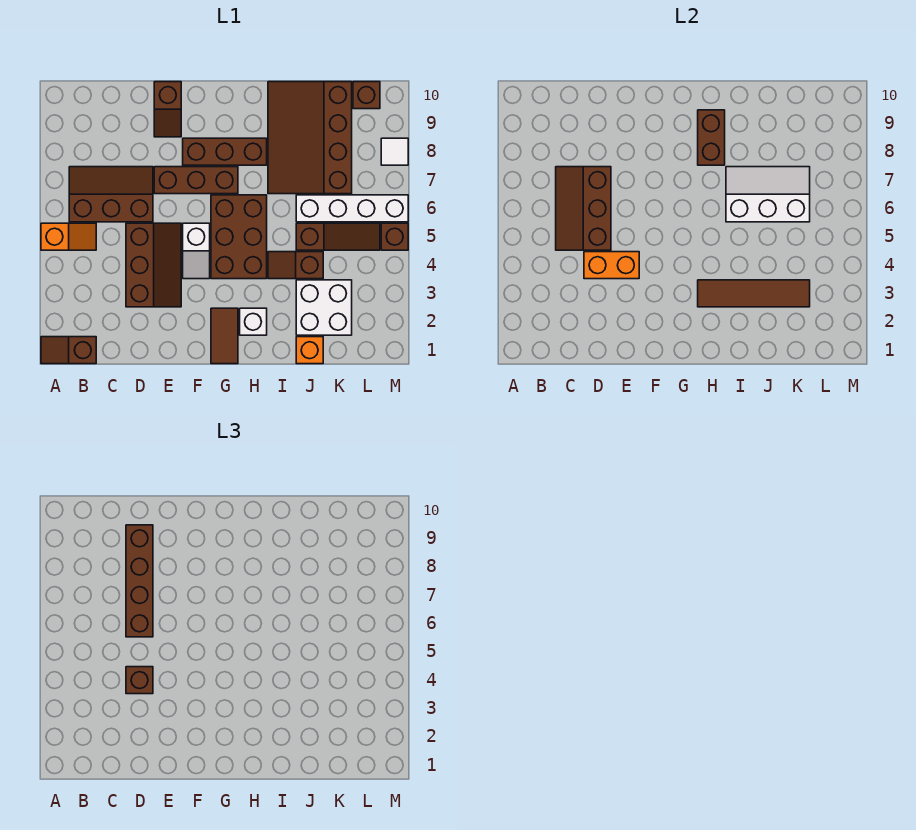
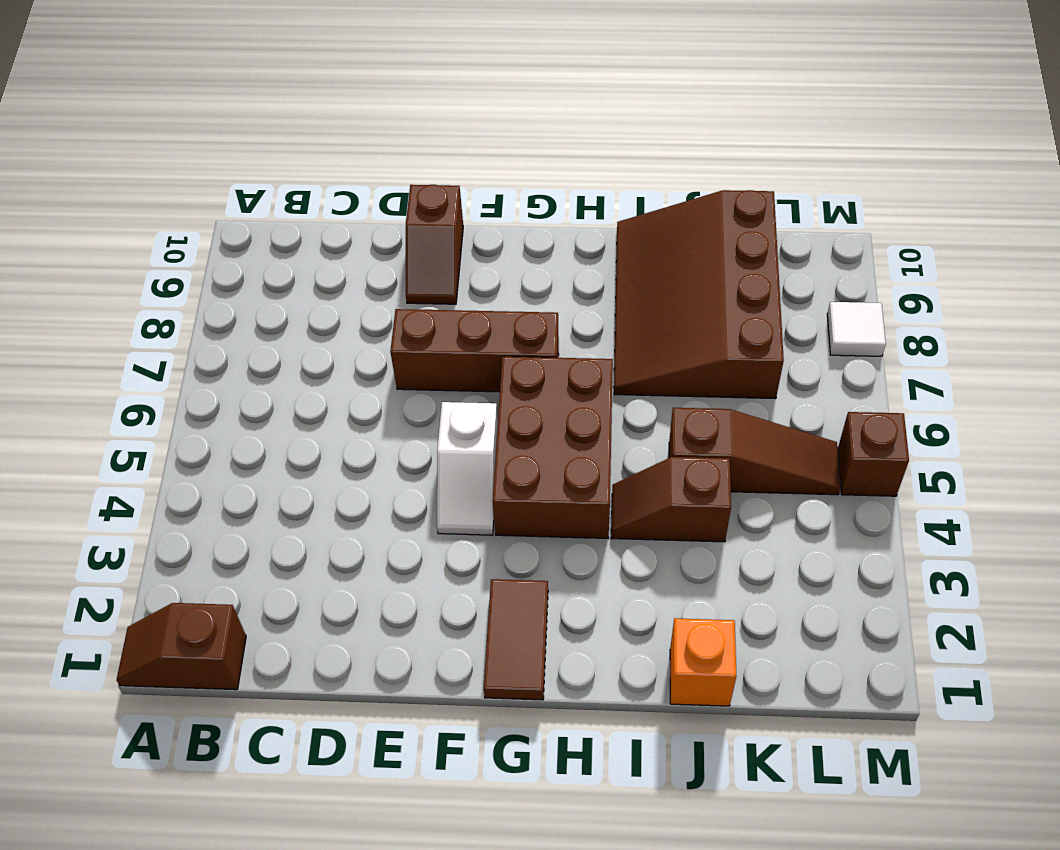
none -> orange 1x2 slope [41,223,96,250]
none -> brown 2x3 slope [69,167,153,222]
none -> brown 2x3 slope [126,223,181,307]

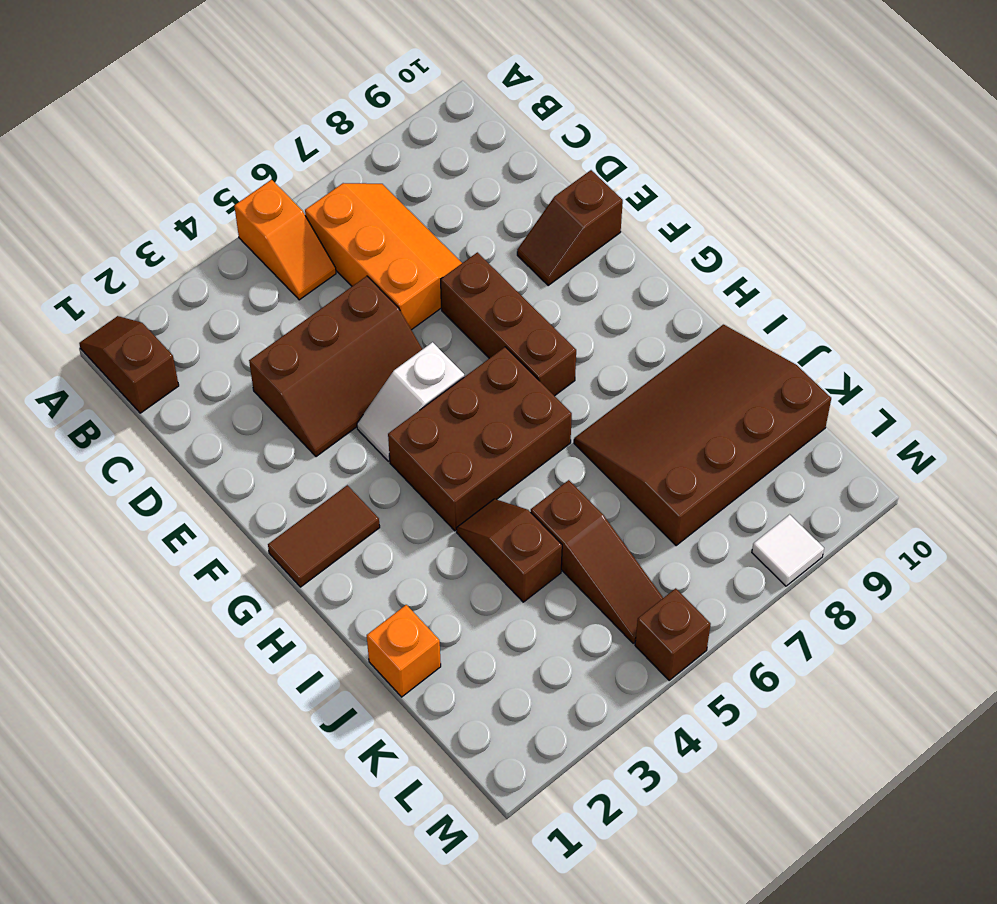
orange 2x3 slope [305,183,462,330] -> brown 2x3 slope [69,167,153,222]
none -> brown 1x3 brick [183,138,267,165]
none -> white 1x1 brick [240,308,267,335]
none -> white 2x2 brick [296,280,352,335]

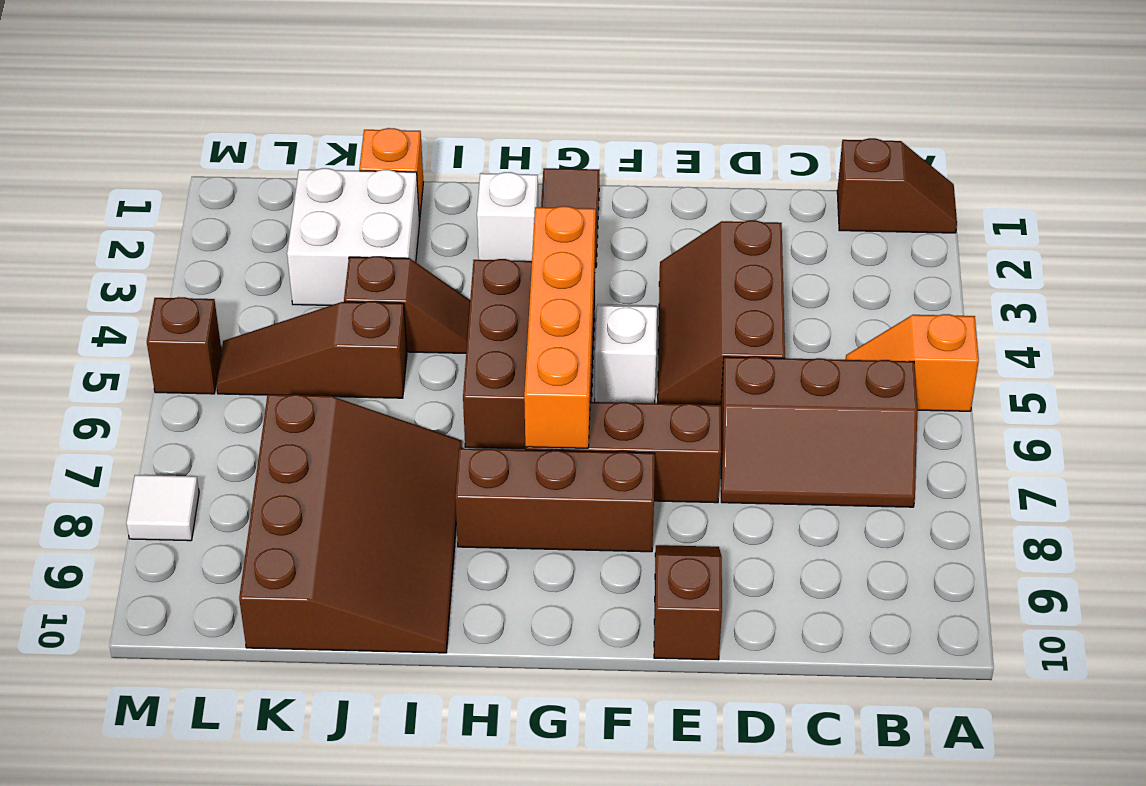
orange 1x4 brick [524,206,596,448] -> none
none -> white 1x4 brick [296,195,408,222]
none -> brown 1x1 brick [353,82,380,109]
none -> brown 2x3 slope [556,167,611,250]

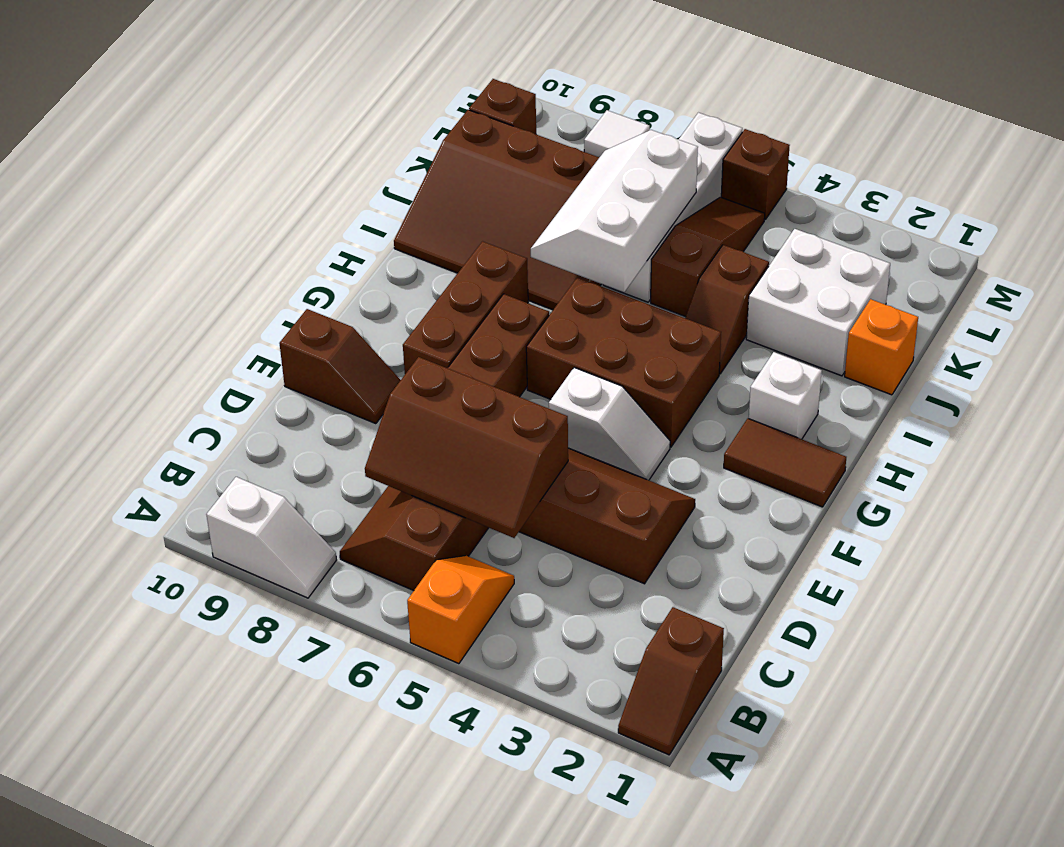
white 1x2 slope [206,477,336,598] -> none
none -> orange 1x2 brick [584,252,639,279]
none -> brown 1x4 tile [698,280,810,307]
none -> brown 1x2 brick [698,110,725,165]

